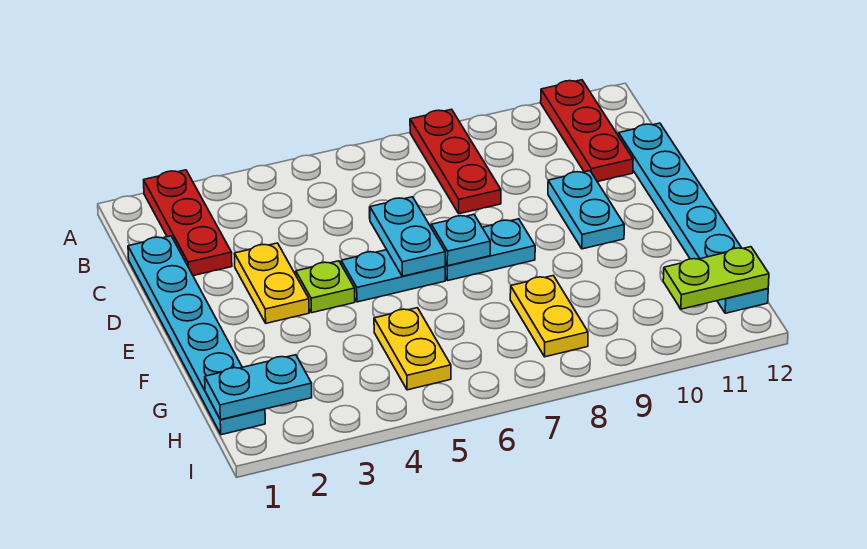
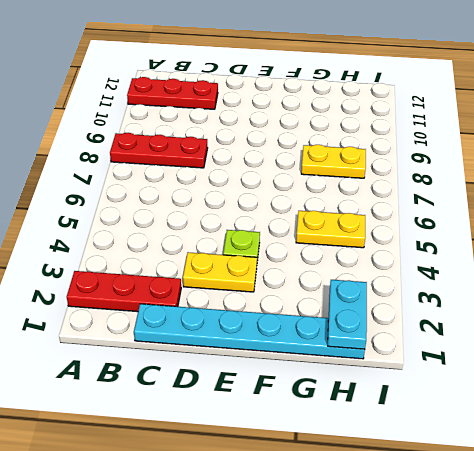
none -> cyan 1x6 plate [619,123,768,313]
none -> cyan 1x2 plate [548,171,624,249]
none -> cyan 1x2 plate [341,250,445,302]

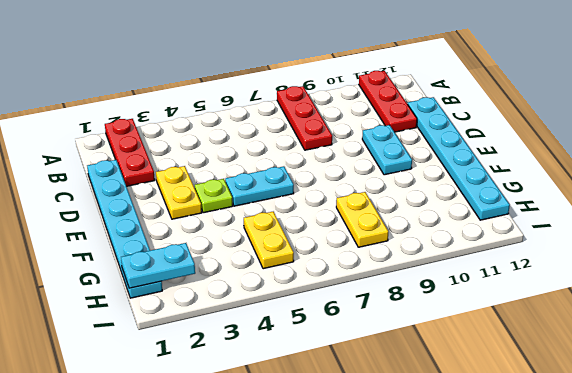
none -> cyan 1x2 plate [445,219,535,281]
none -> cyan 1x2 plate [370,197,445,276]
none -> cyan 1x1 plate [431,214,490,266]

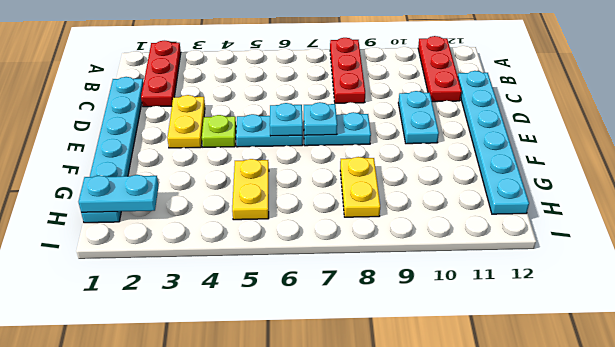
cyan 1x1 plate [270,103,303,136] -> cyan 1x2 plate [370,197,445,276]
none -> lime 1x2 plate [663,247,769,309]

